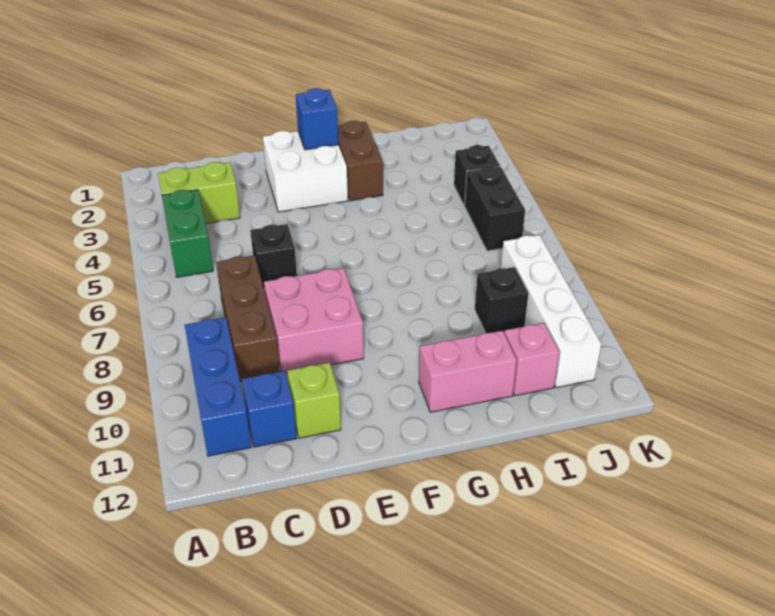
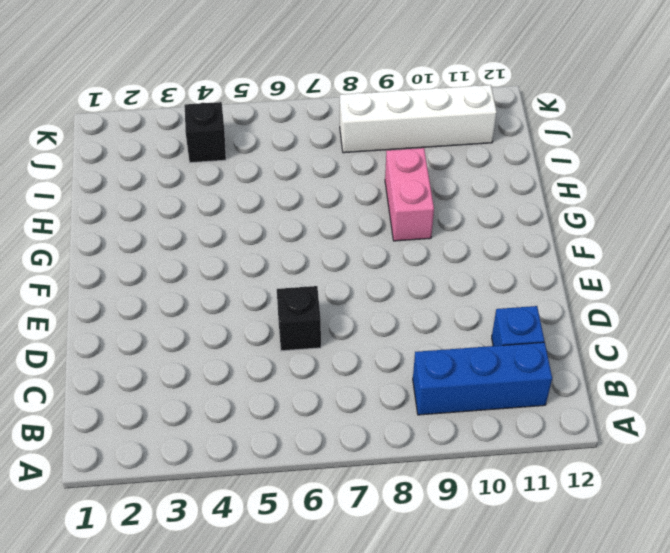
pink 1x2 brick [385,148,434,241] -> pink 1x2 brick moved to [419,331,517,412]
none -> lime 1x2 brick [158,162,240,223]
none -> green 1x2 brick [162,190,213,277]
none -> brown 1x3 brick [216,255,280,382]

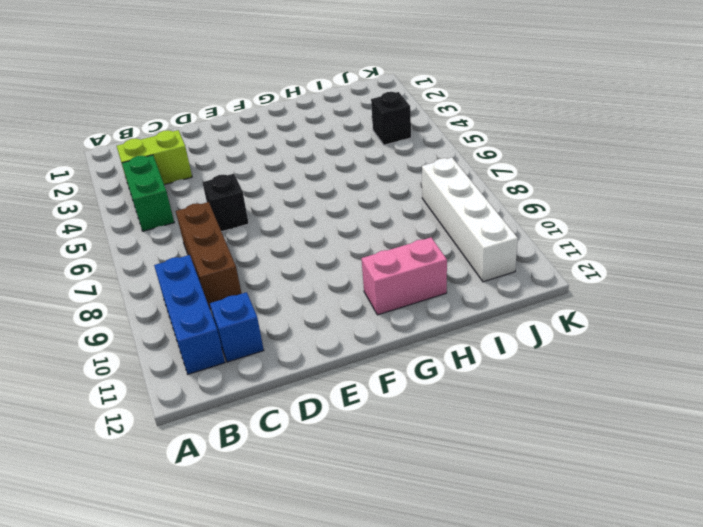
none -> pink 2x2 brick [264,268,364,373]
none -> lime 1x1 brick [287,363,341,438]
none -> white 2x2 brick [263,131,348,212]

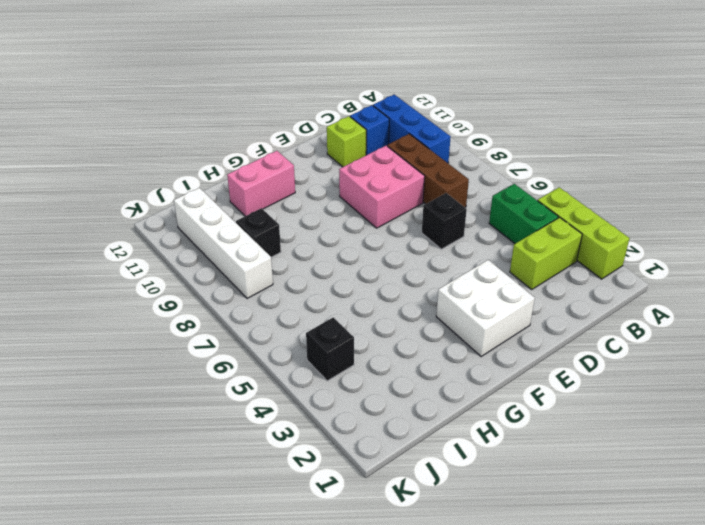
lime 1x3 brick [538,187,629,279] -> none
none -> brown 1x2 brick [338,121,383,201]
none -> pink 1x1 brick [504,323,559,396]
none -> black 1x2 brick [465,166,525,251]

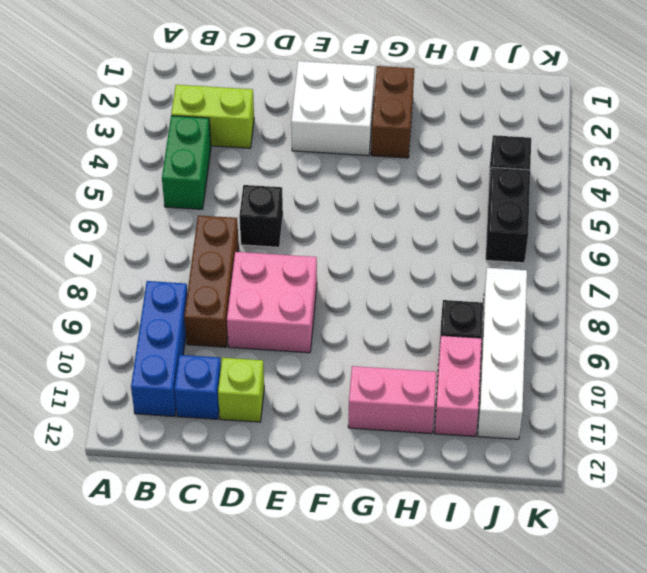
pink 1x2 brick [435,336,482,436] -> pink 1x1 brick [504,323,559,396]
none -> blue 1x1 brick [296,88,339,150]

